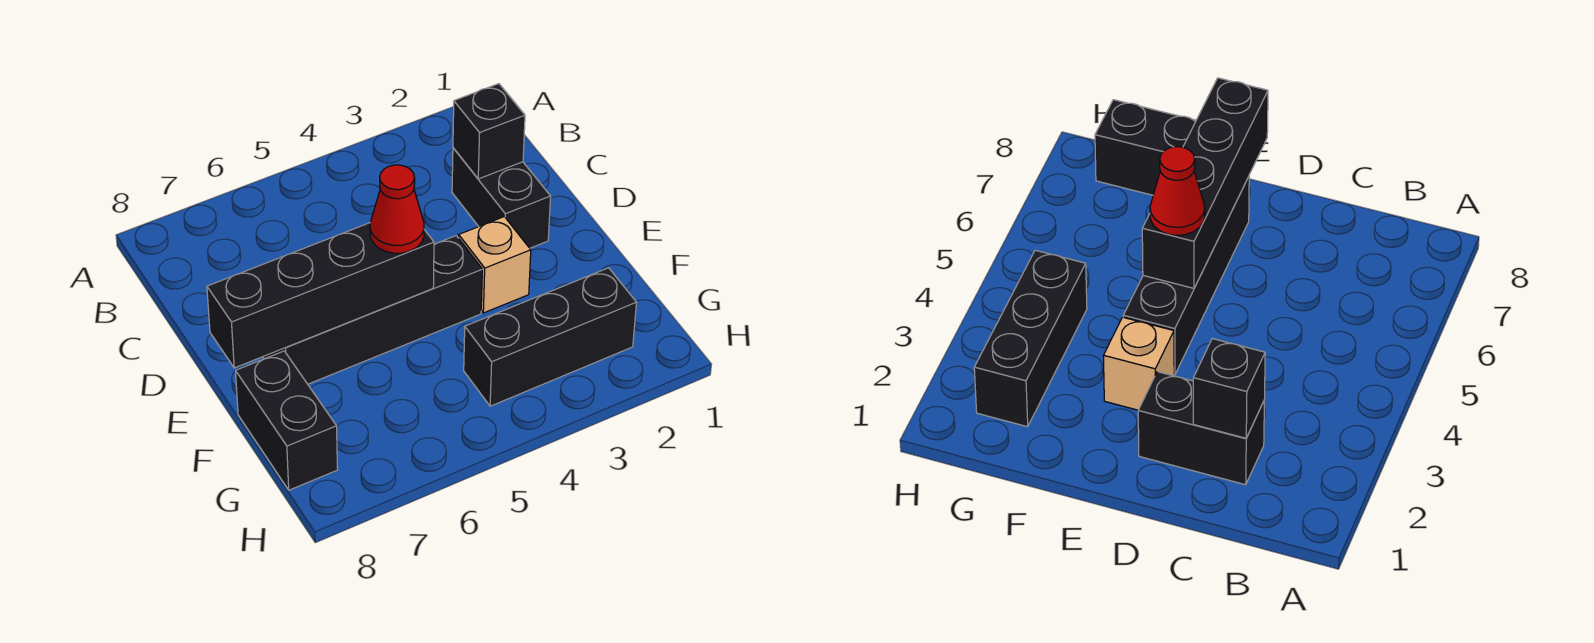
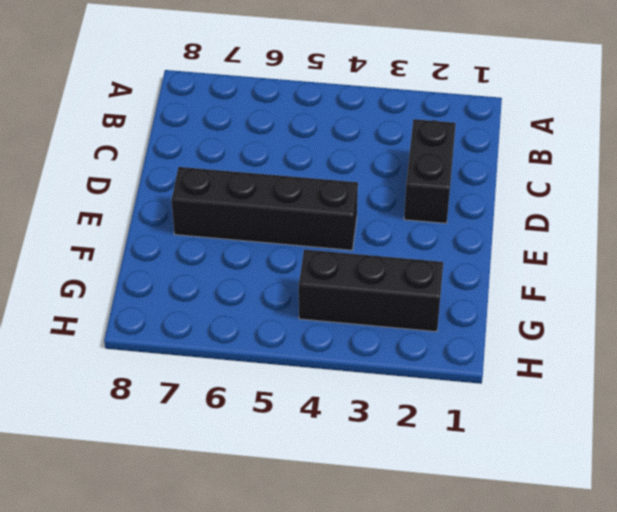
none -> tan 1x1 brick [459,217,531,313]
none -> black 1x2 brick [236,351,338,490]

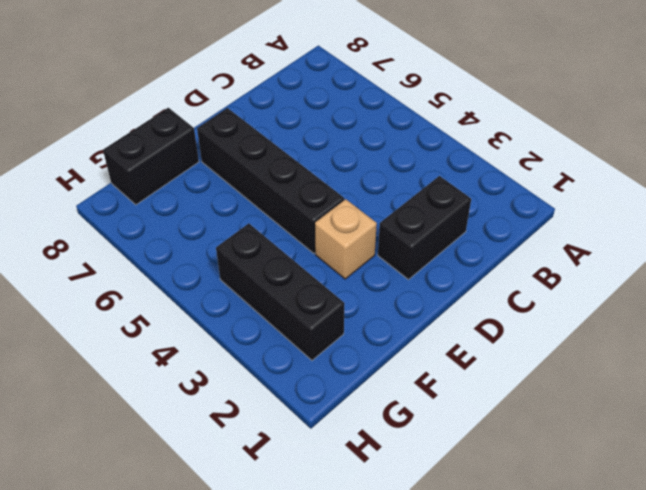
none -> black 1x1 brick [453,84,525,179]
none -> black 1x4 brick [207,223,434,368]

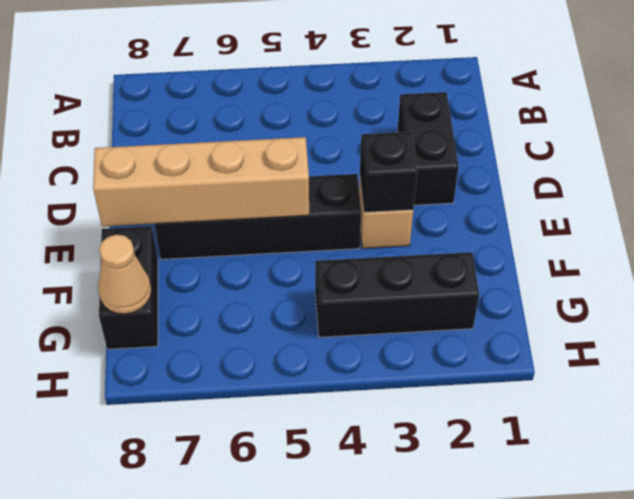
black 1x1 brick [360,132,417,212] -> black 1x1 brick moved to [453,84,525,179]
tan 1x4 brick [93,137,309,226] -> black 1x4 brick [207,223,434,368]
tan 1x1 cone [98,235,151,314] -> none
none -> red 1x1 cone [370,165,424,253]

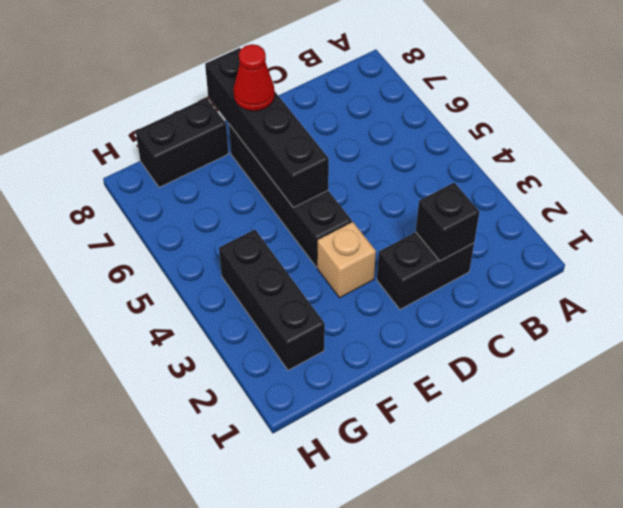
red 1x1 cone [233,44,275,111] -> red 1x1 cone moved to [370,165,424,253]

